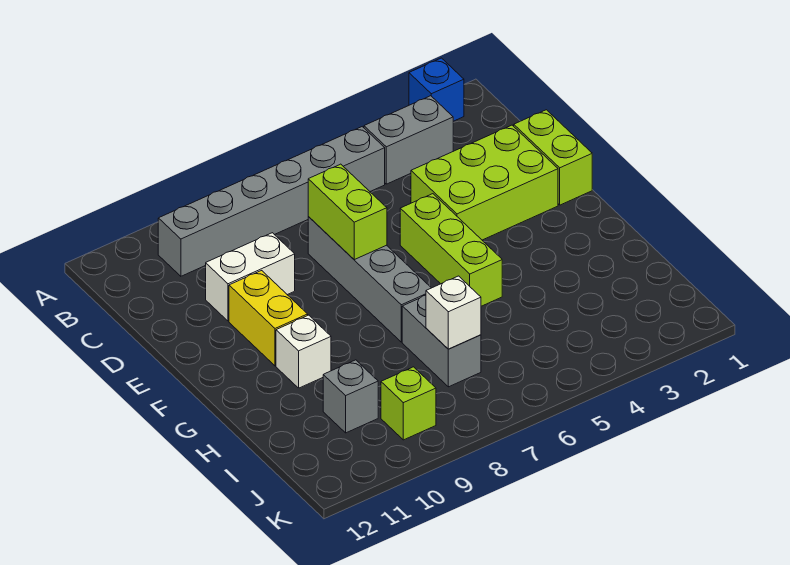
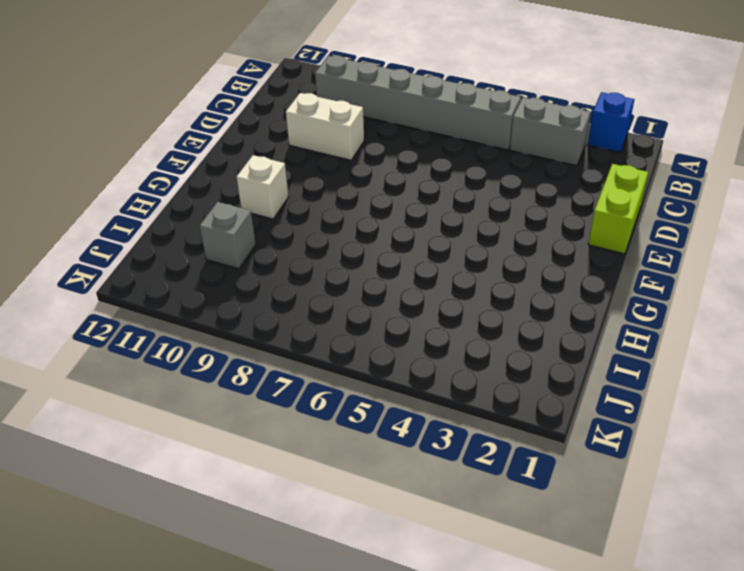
none -> lime 2x3 brick [411,125,558,240]
none -> grey 1x4 brick [308,217,431,342]
none -> lime 1x3 brick [400,194,502,306]

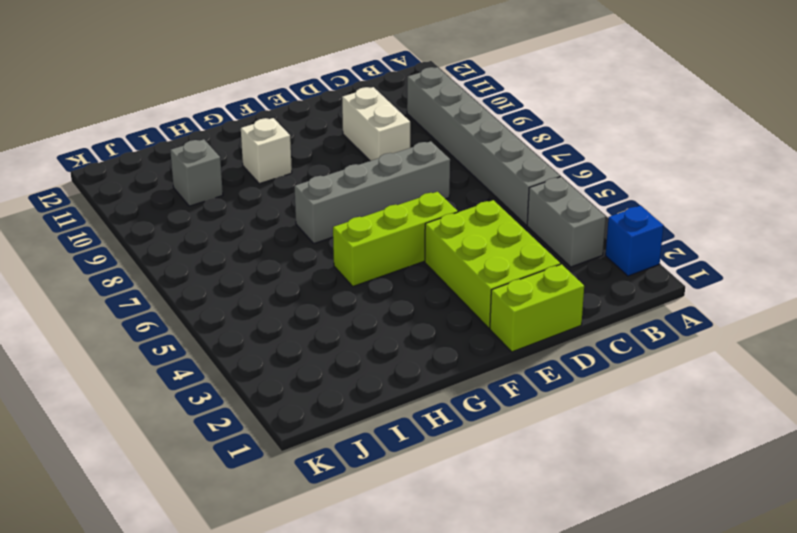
none -> yellow 1x2 brick [229,271,308,366]
none -> grey 1x2 brick [402,295,481,387]
none -> lime 1x1 brick [381,367,436,440]

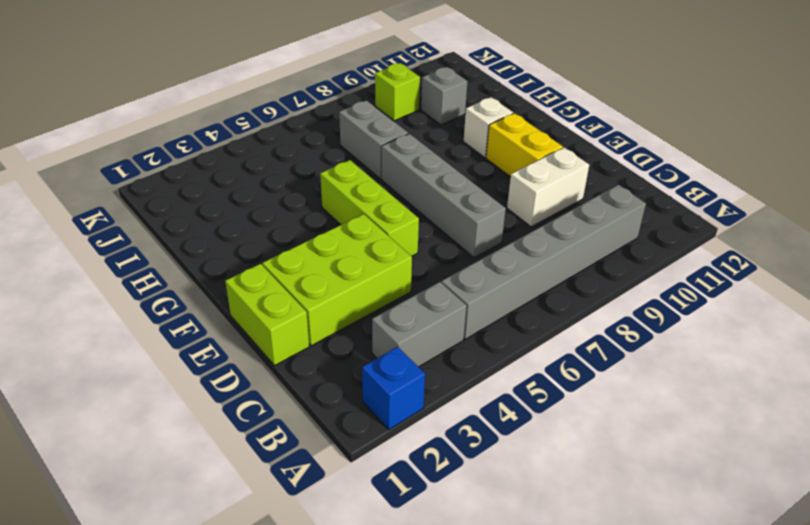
none -> lime 1x2 brick [308,164,387,260]
none -> white 1x1 brick [426,276,481,349]

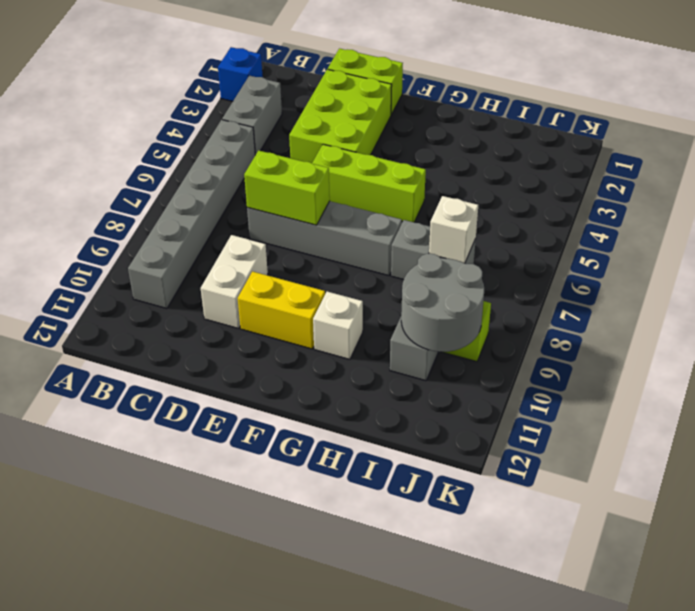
grey 2x2 round brick [401,254,484,352] -> none

